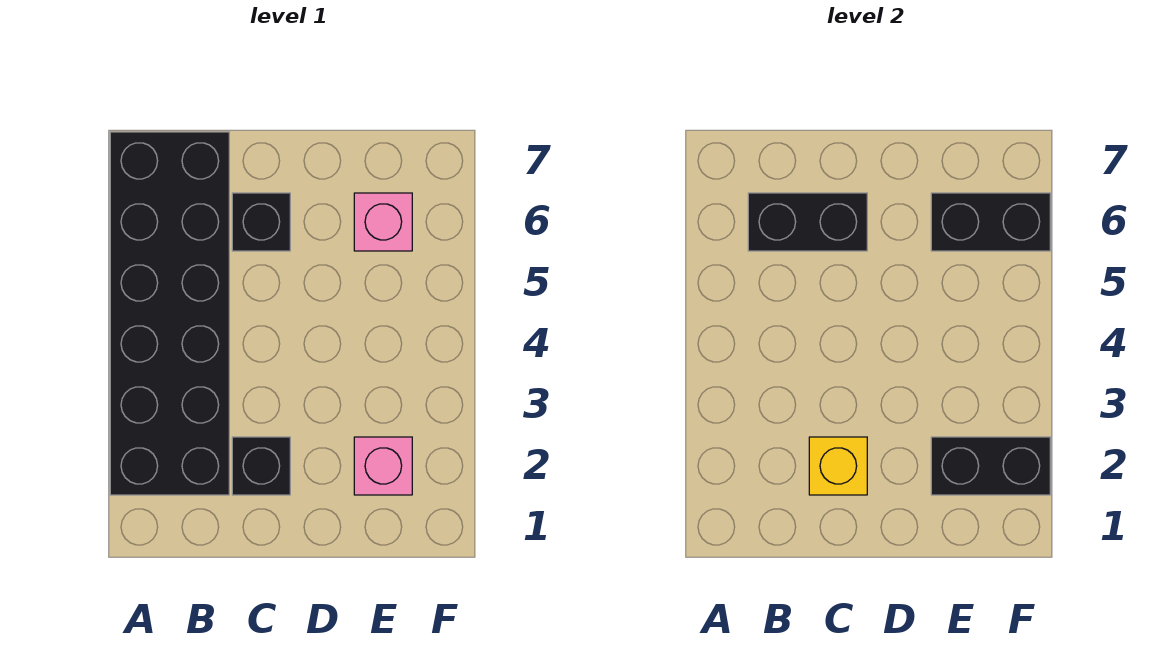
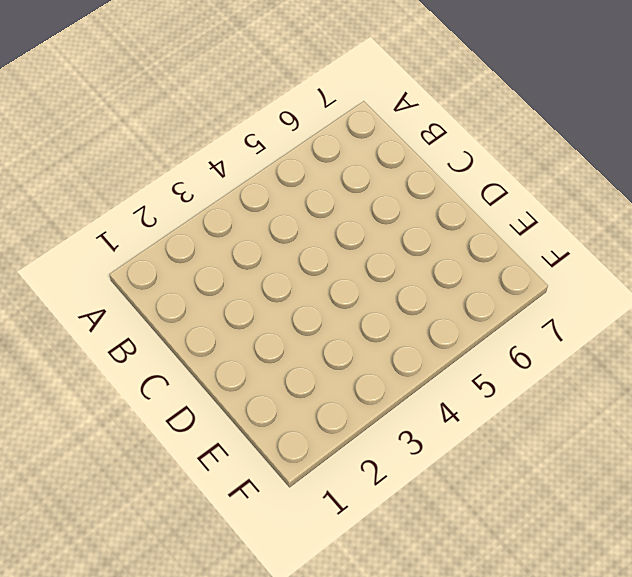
none -> black 2x6 brick [110,132,229,495]
none -> black 1x1 brick [232,437,290,495]

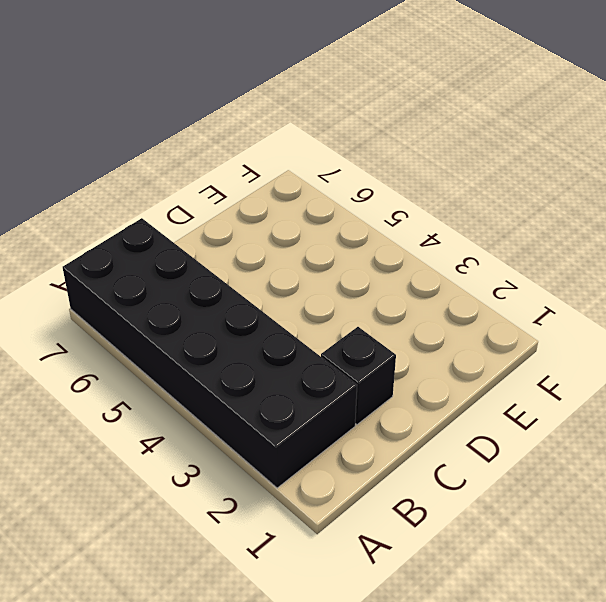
none -> black 1x1 brick [232,193,290,251]
none -> pink 1x1 brick [354,437,412,495]

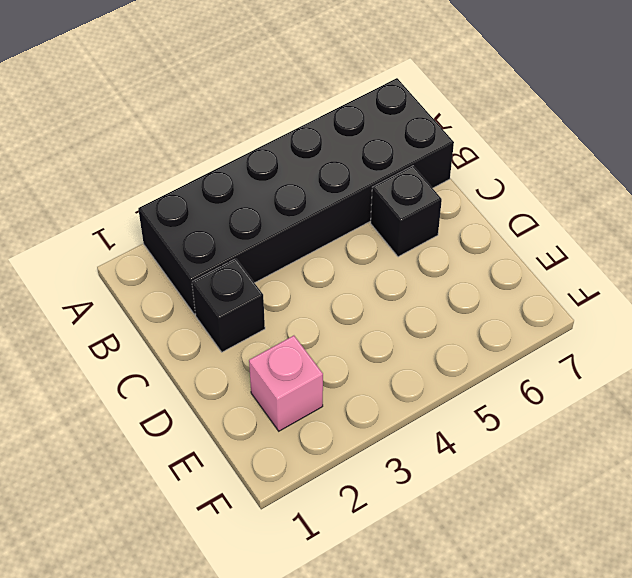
none -> pink 1x1 brick [354,193,412,251]
none -> black 1x2 brick [748,193,867,251]

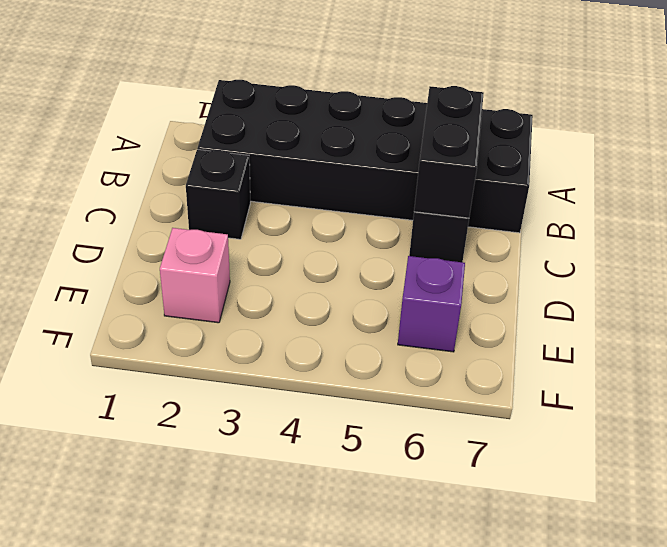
purple 1x1 brick [398,256,465,352] -> pink 1x1 brick [354,193,412,251]
none -> yellow 1x1 brick [809,437,867,495]
none -> black 1x2 brick [931,437,1050,495]

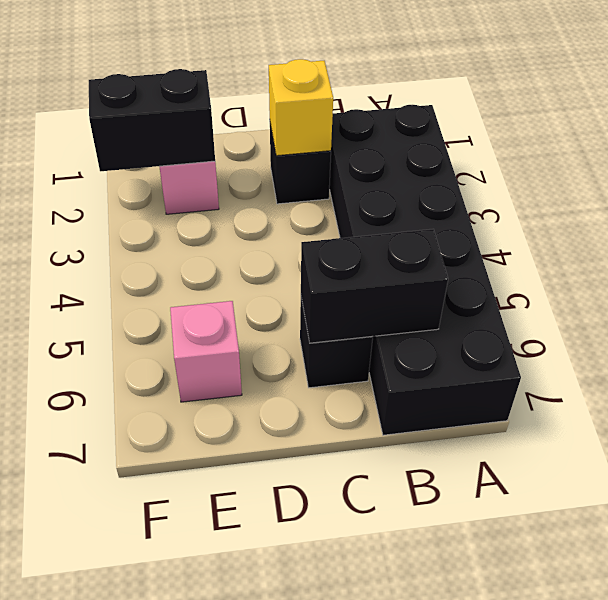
none -> black 1x2 brick [931,193,1050,251]

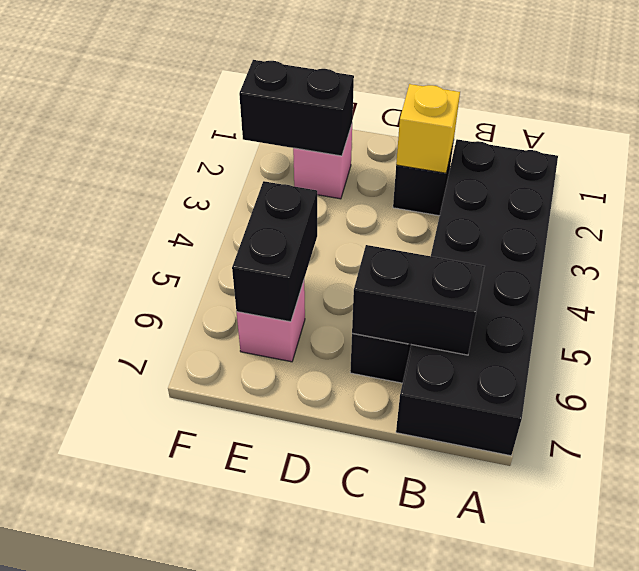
black 1x2 brick [232,181,317,322] -> black 1x2 brick turned to [931,193,1050,251]

